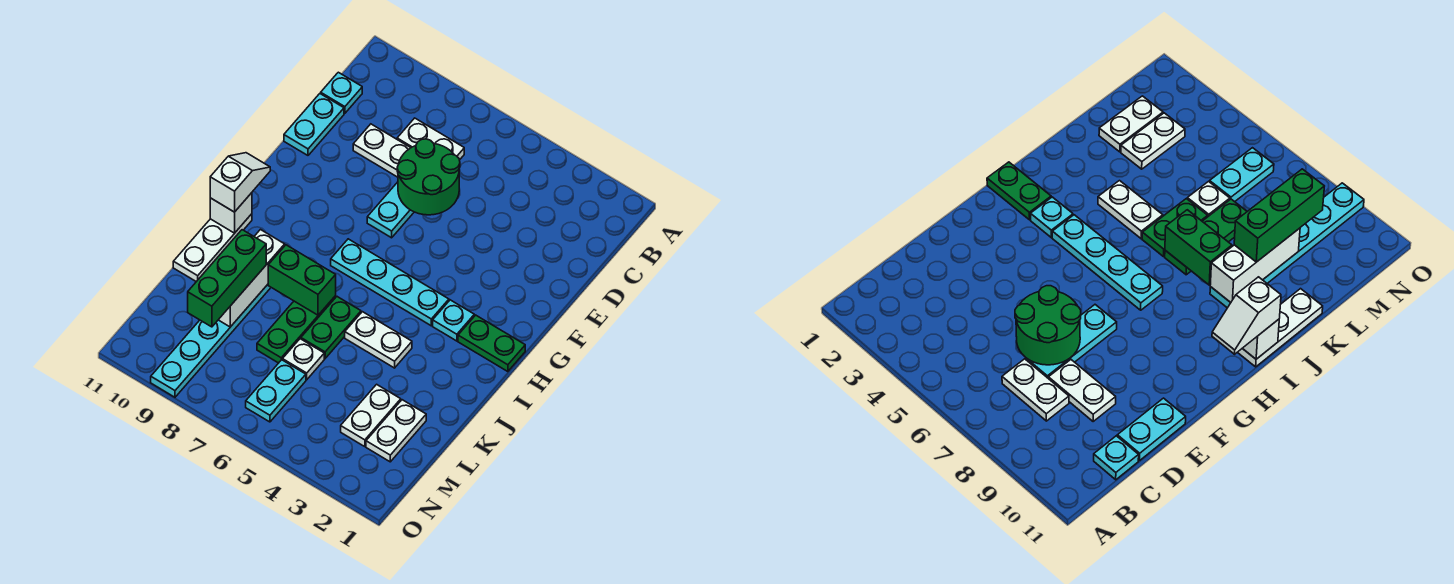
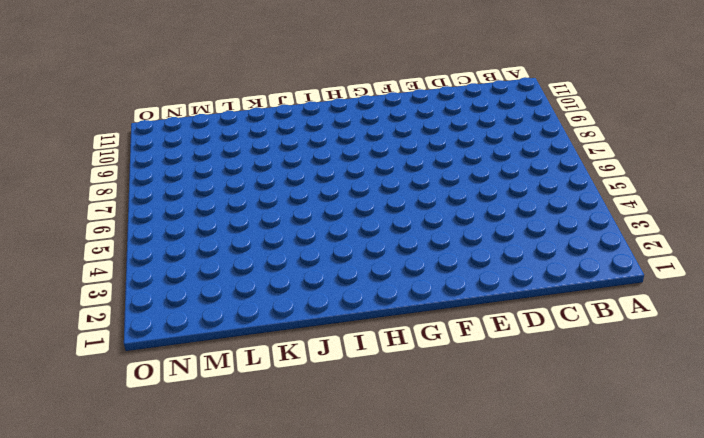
none -> white 1x2 plate [397,118,464,160]
none -> cyan 1x1 plate [321,72,362,113]
none -> cyan 1x3 plate [367,182,414,238]

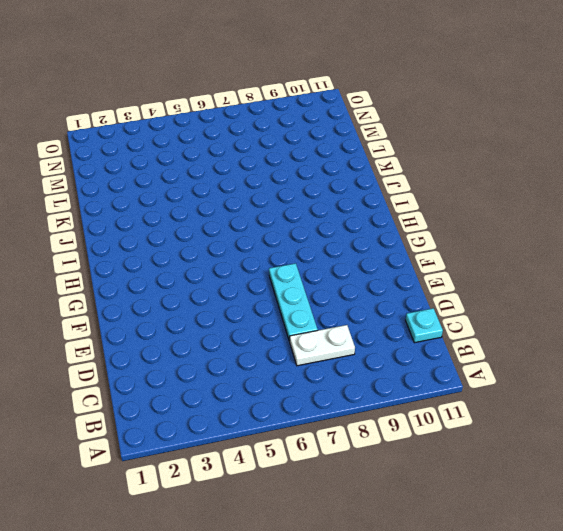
none -> white 1x2 plate [353,124,410,177]
none -> cyan 1x2 plate [284,94,344,155]
none -> green 1x2 plate [458,315,525,372]

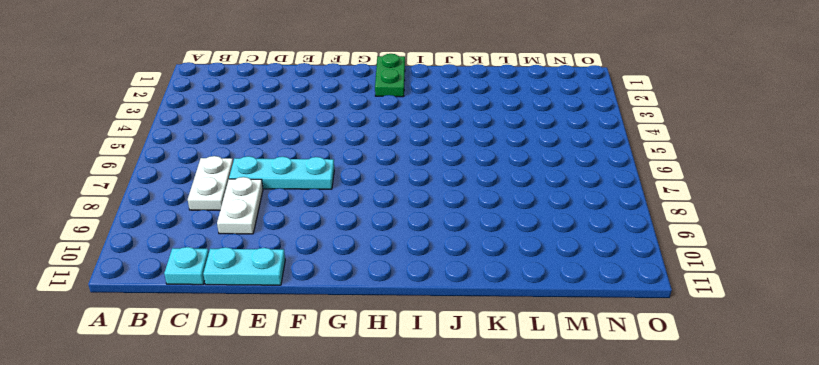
none -> cyan 1x1 plate [433,300,474,341]
none -> cyan 1x4 plate [331,239,449,326]
none -> white 1x3 plate [173,214,252,282]

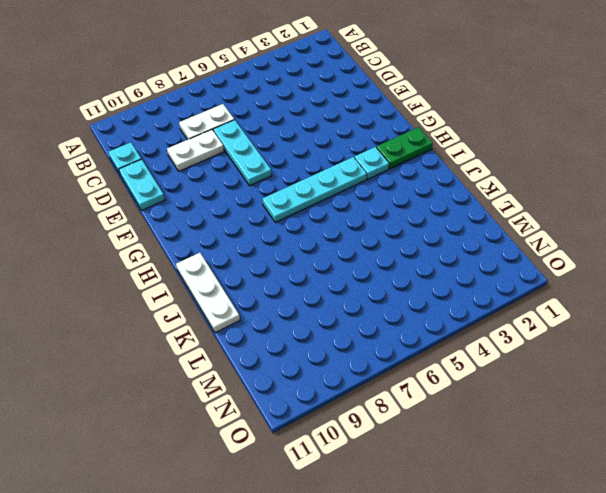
none -> white 1x2 plate [345,312,412,368]
none -> green 1x2 plate [301,297,361,358]
none -> green 1x3 plate [257,296,336,363]

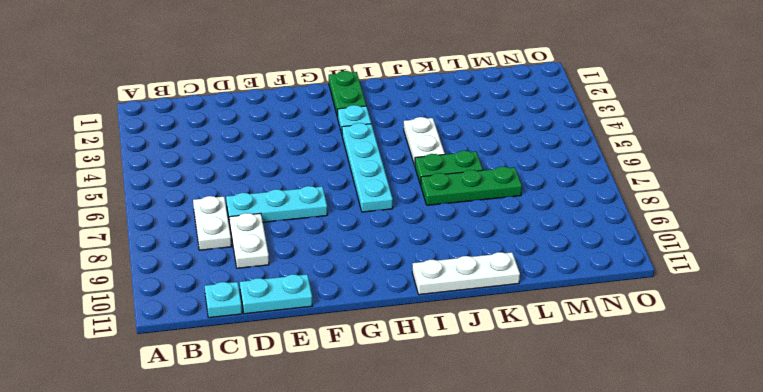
none -> cyan 1x6 plate [151,285,271,397]
none -> white 1x2 plate [366,400,426,462]
none -> white 1x2 plate [341,384,401,447]

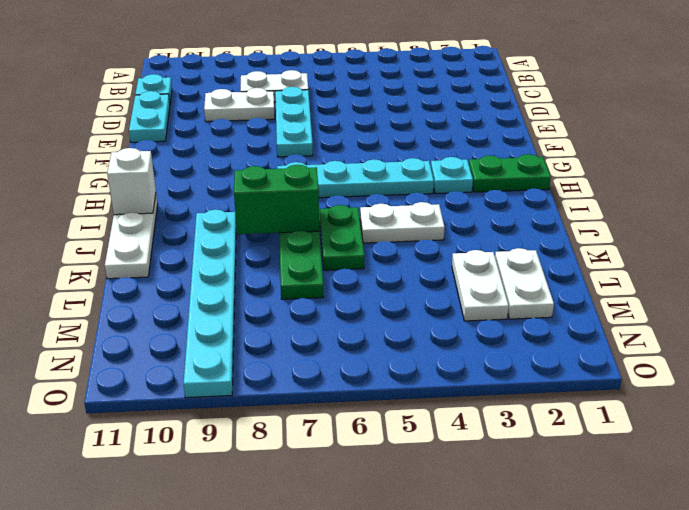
none -> white 1x1 plate [283,339,324,380]
none -> cyan 1x2 plate [246,360,306,422]
none -> green 2x2 round brick [397,139,460,215]

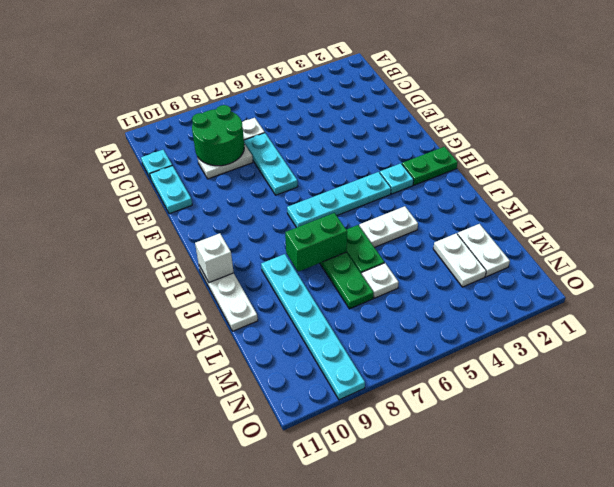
green 2x2 round brick [192,105,244,166] -> green 2x2 round brick moved to [397,139,460,215]
none -> cyan 1x2 plate [246,360,306,422]
none -> white 1x3 brick [219,230,285,327]
none -> white 1x2 slope [210,153,270,212]

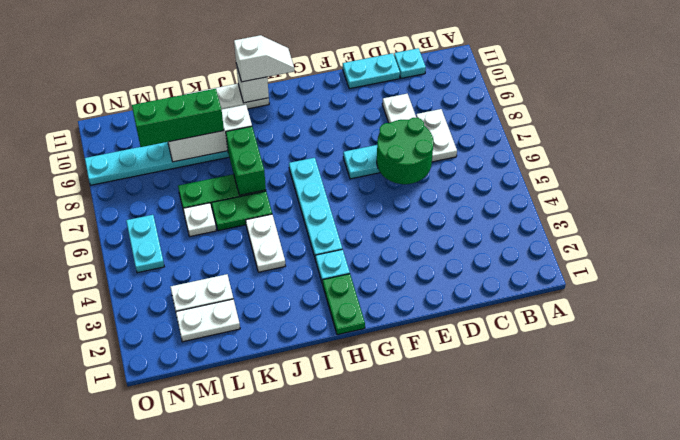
cyan 1x2 plate [126,215,164,273] -> cyan 1x2 plate turned to [246,360,306,422]

